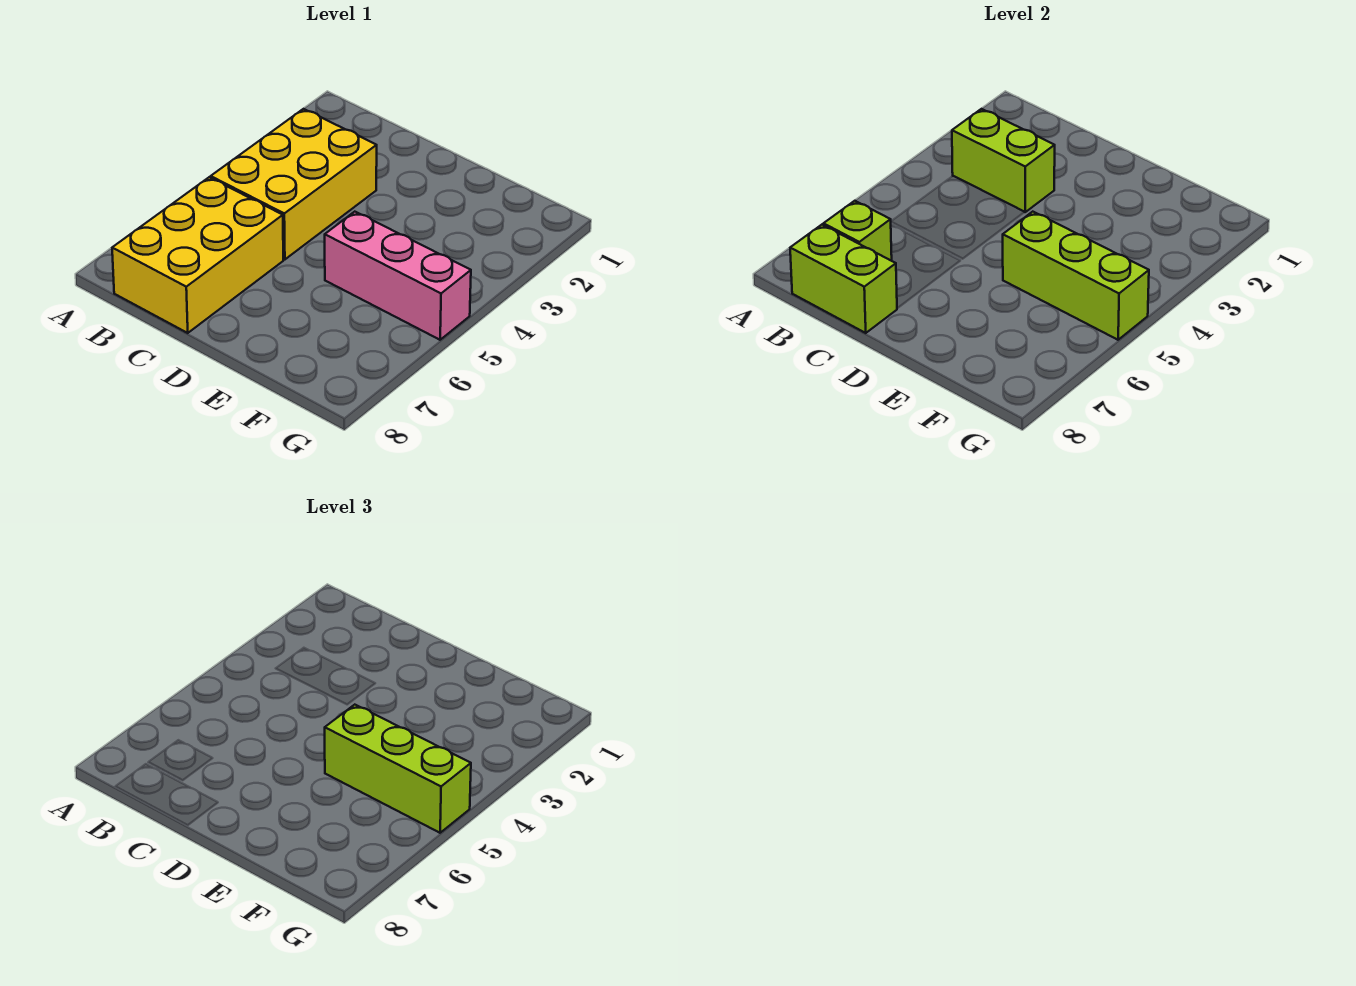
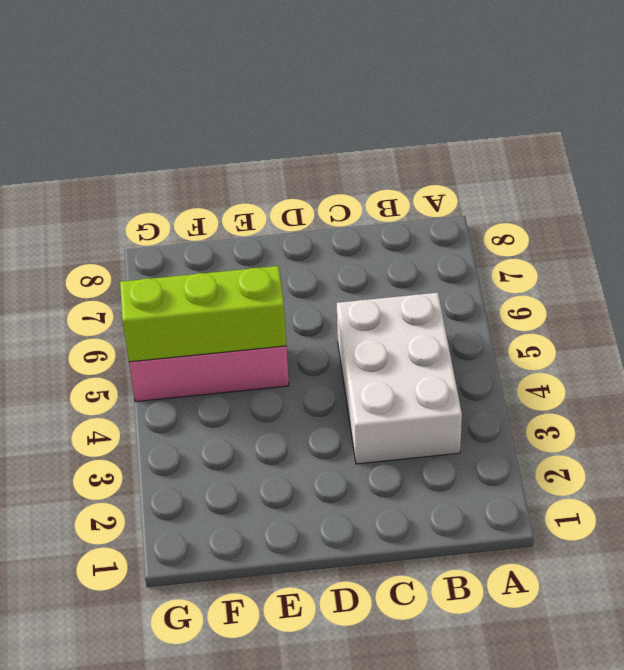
white 2x3 brick [337,293,462,464] -> yellow 2x3 brick [211,109,377,259]
none -> yellow 2x3 brick [112,177,283,333]
none -> lime 1x2 brick [952,109,1055,212]

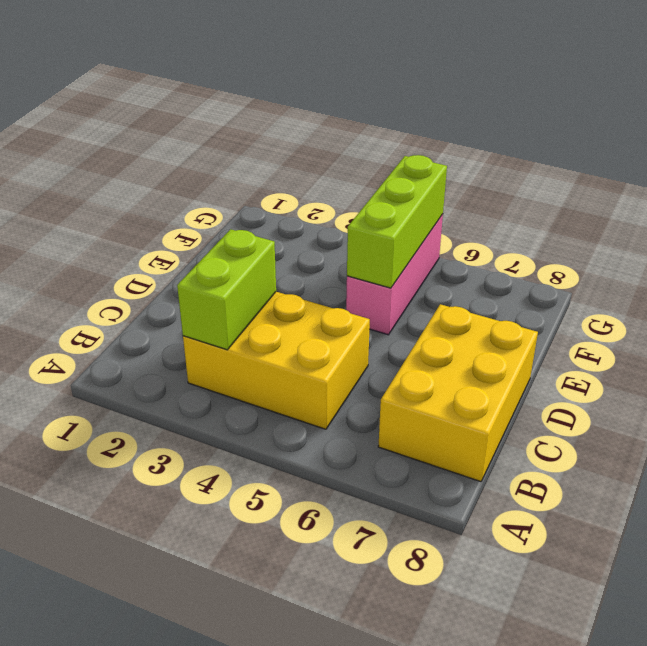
yellow 2x3 brick [378,304,538,482] -> yellow 2x3 brick turned to [112,177,283,333]
none -> lime 1x1 brick [823,201,892,261]
none -> lime 1x2 brick [790,225,897,333]

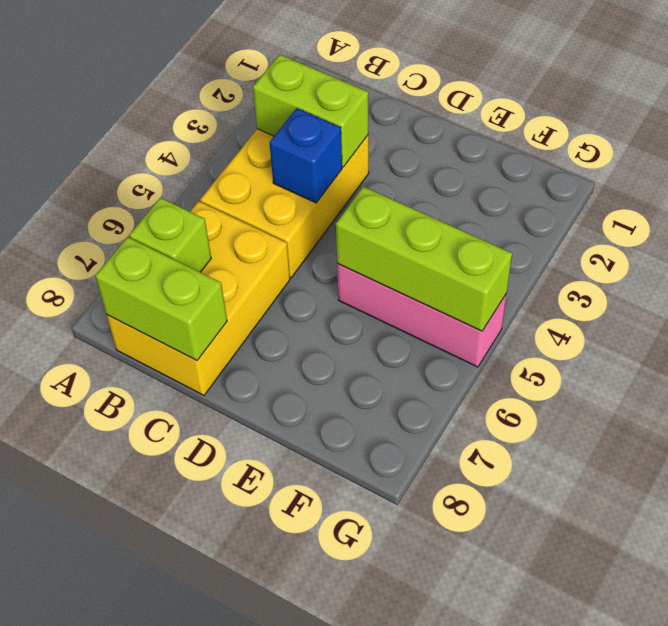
blue 1x1 brick [269,108,342,203] -> none
none -> lime 1x3 brick [325,705,471,833]

